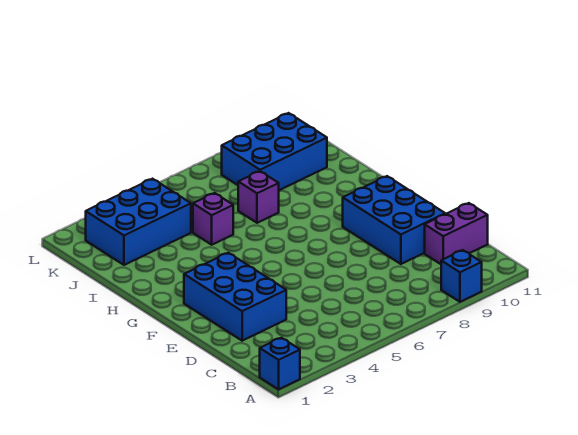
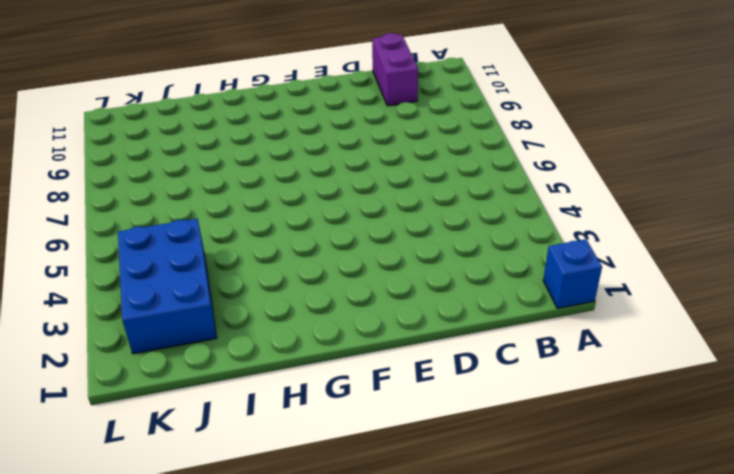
none -> blue 1x1 brick [441,250,482,302]
none -> blue 2x3 brick [184,253,286,341]

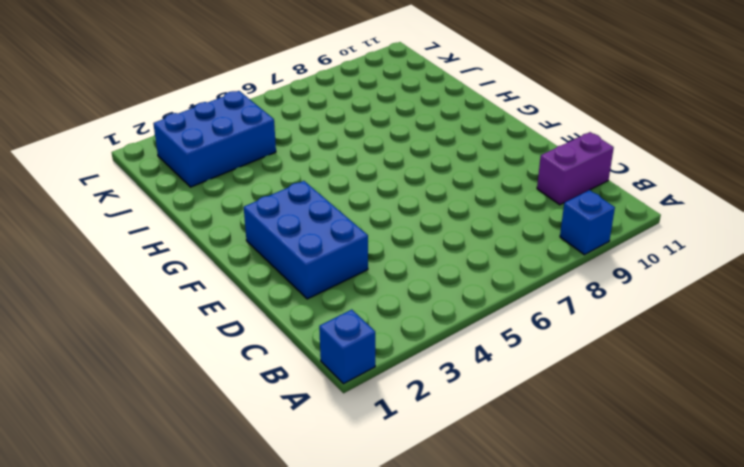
none -> blue 2x3 brick [343,176,445,264]
none -> purple 1x1 brick [193,193,233,245]

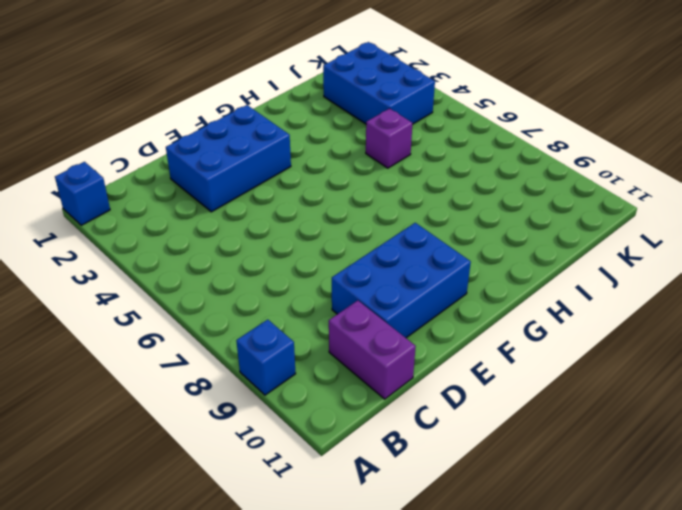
none -> purple 1x1 brick [238,171,279,223]
none -> blue 2x3 brick [222,113,327,190]

